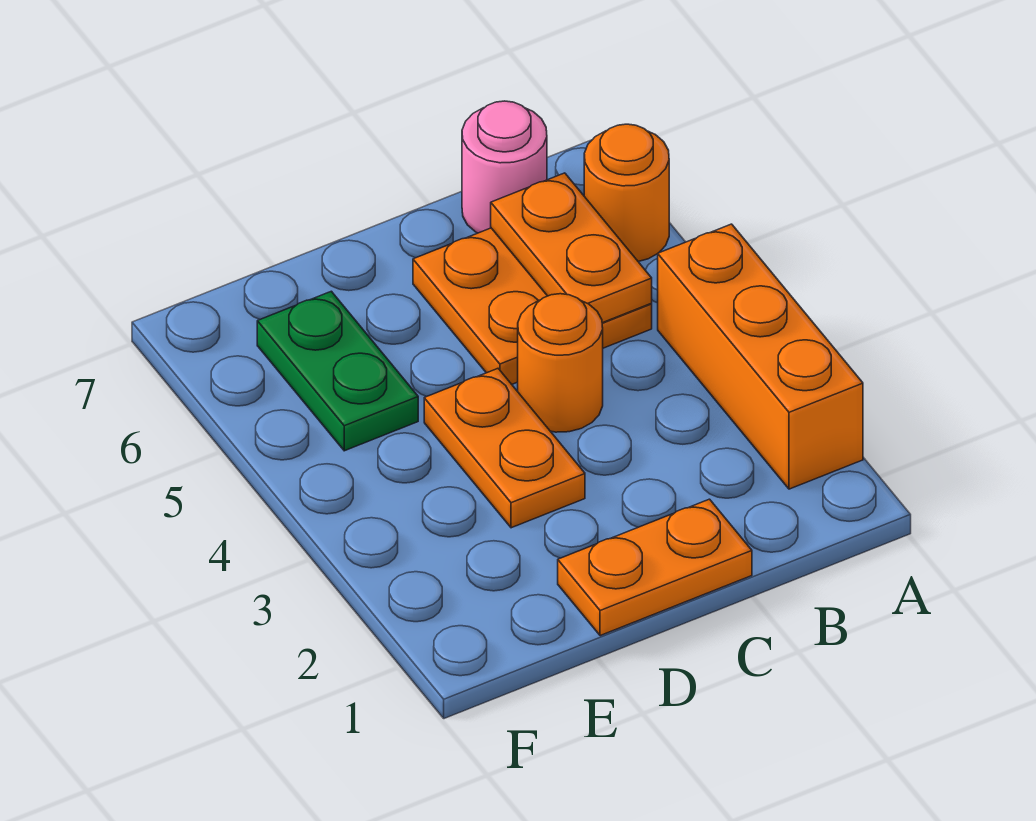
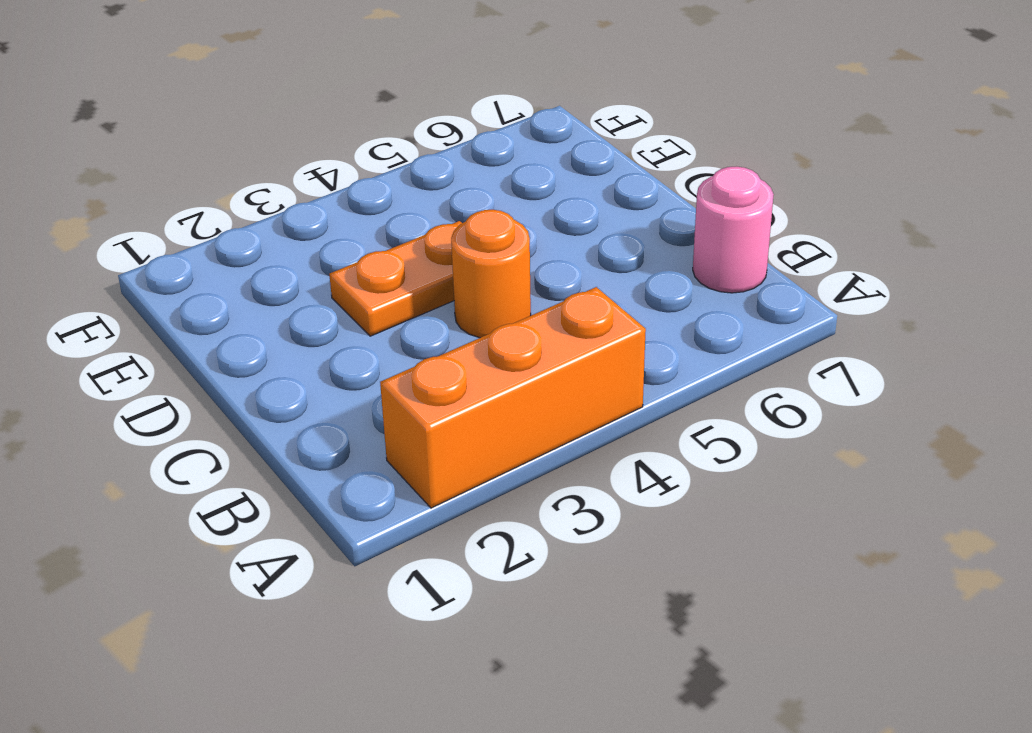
none -> orange 1x1 round brick [584,124,669,261]
none -> orange 2x2 plate [413,228,652,384]

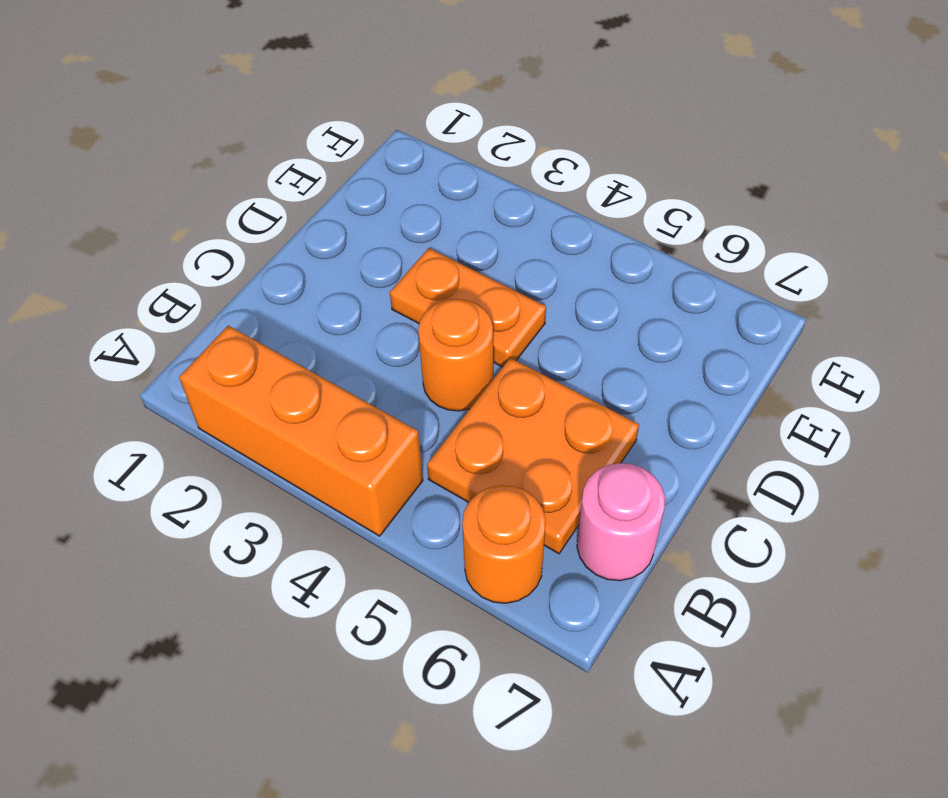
none -> orange 1x2 plate [558,499,752,636]
none -> green 1x2 plate [257,291,418,451]

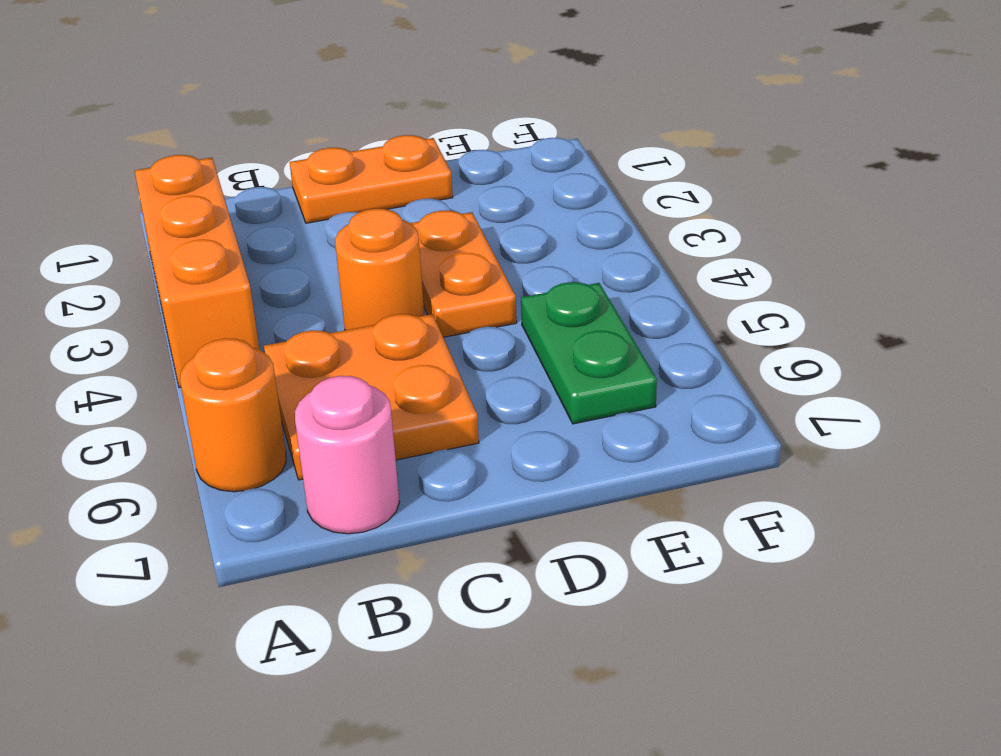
none -> orange 1x2 plate [491,173,652,323]

